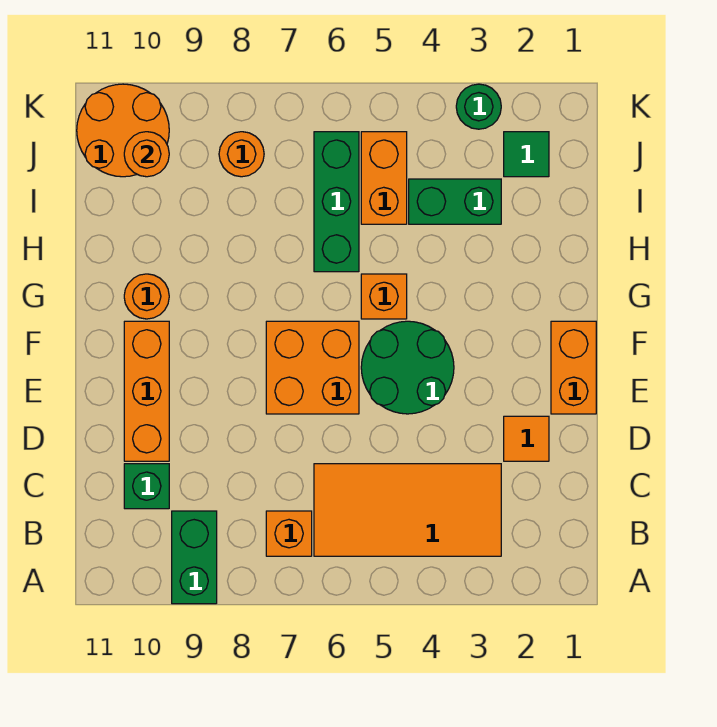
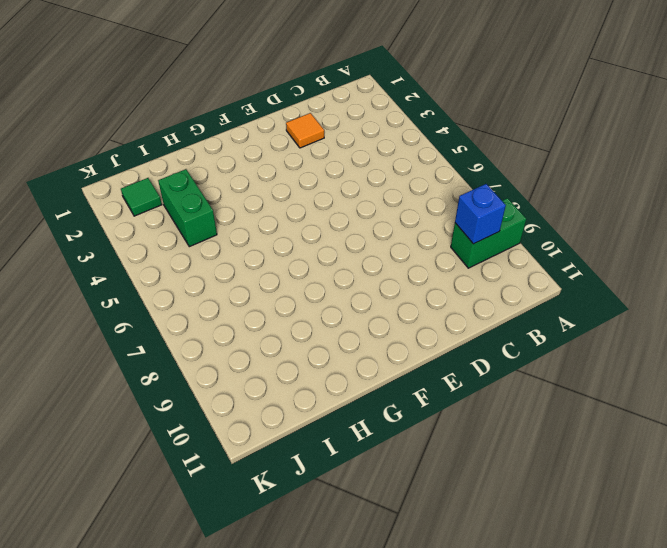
blue 1x1 brick [455,184,506,244] -> none
none -> orange 2x4 tile [314,464,501,556]
none -> orange 1x1 brick [266,511,312,556]
none -> green 1x1 brick [124,464,169,509]

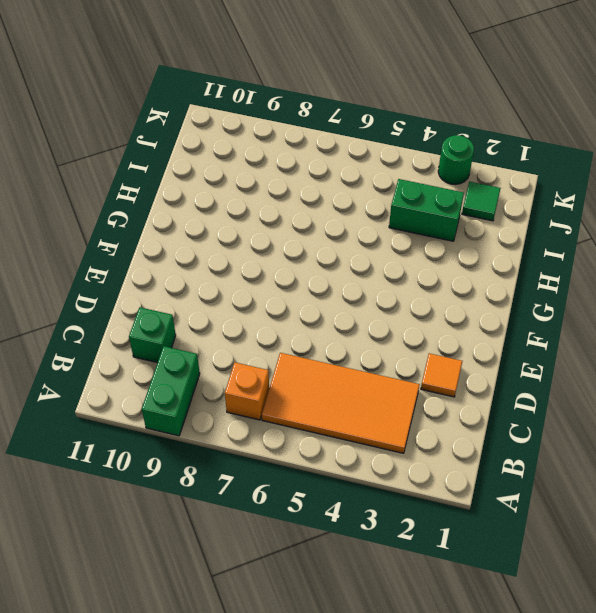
none -> orange 1x3 brick [124,321,169,461]
none -> orange 1x2 brick [551,321,596,414]
none -> green 2x2 round brick [361,321,454,414]

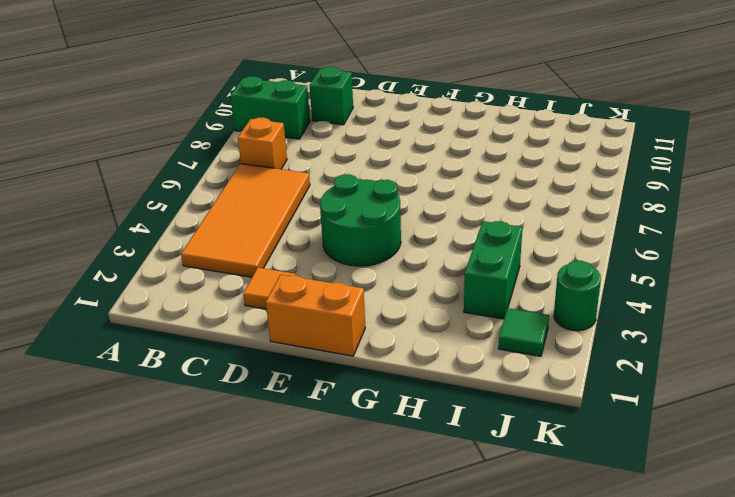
none -> orange 1x3 brick [124,321,169,461]
none -> orange 2x2 brick [266,321,359,414]
none -> orange 1x1 brick [361,274,407,319]

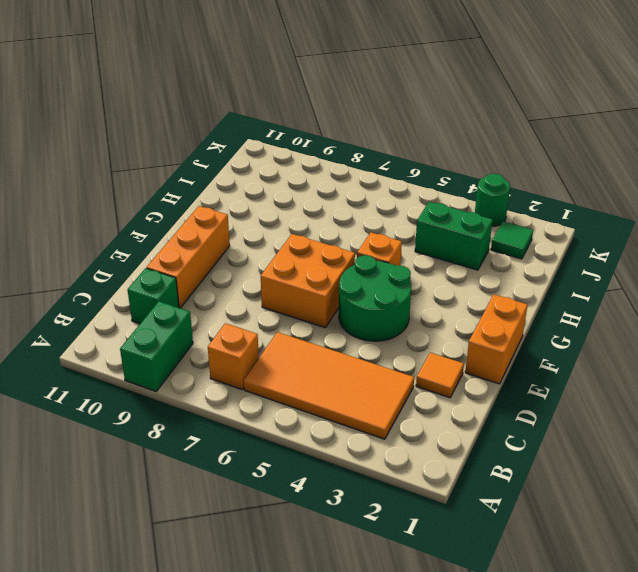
none -> orange 1x1 round brick [124,274,169,319]
none -> green 1x3 brick [314,132,359,272]
none -> orange 1x2 brick [361,132,407,224]

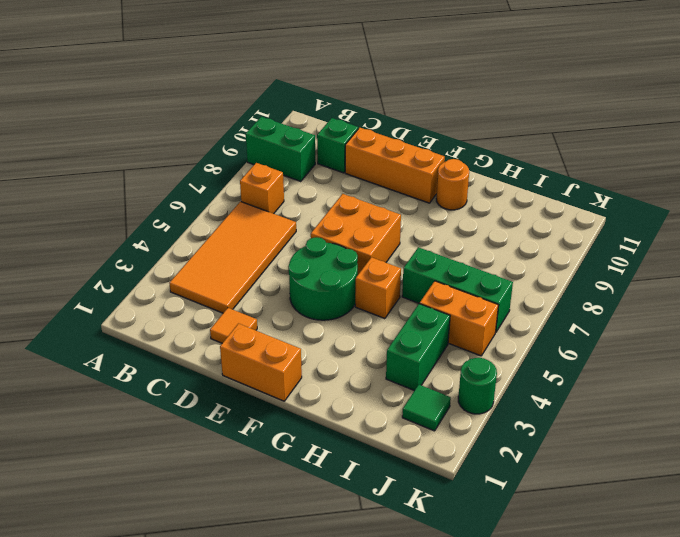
none -> orange 1x1 round brick [219,132,264,177]
none -> orange 2x2 round brick [77,84,169,177]
none -> orange 1x1 round brick [124,132,169,177]

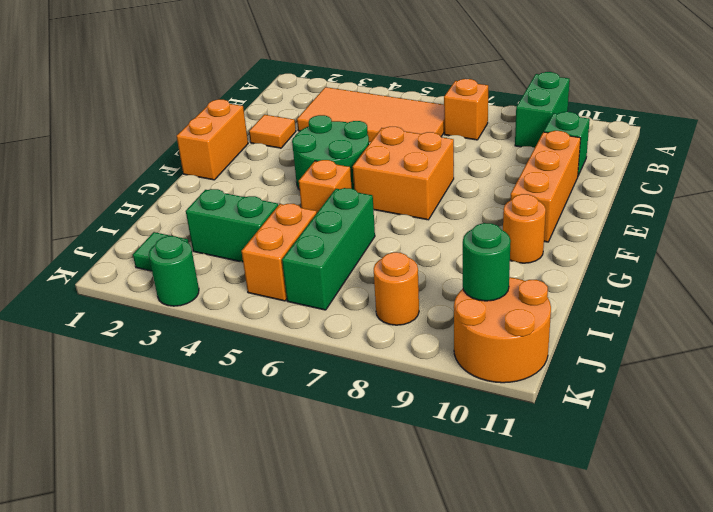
green 1x1 round brick [463,223,511,301] -> orange 1x1 round brick [124,132,169,177]

